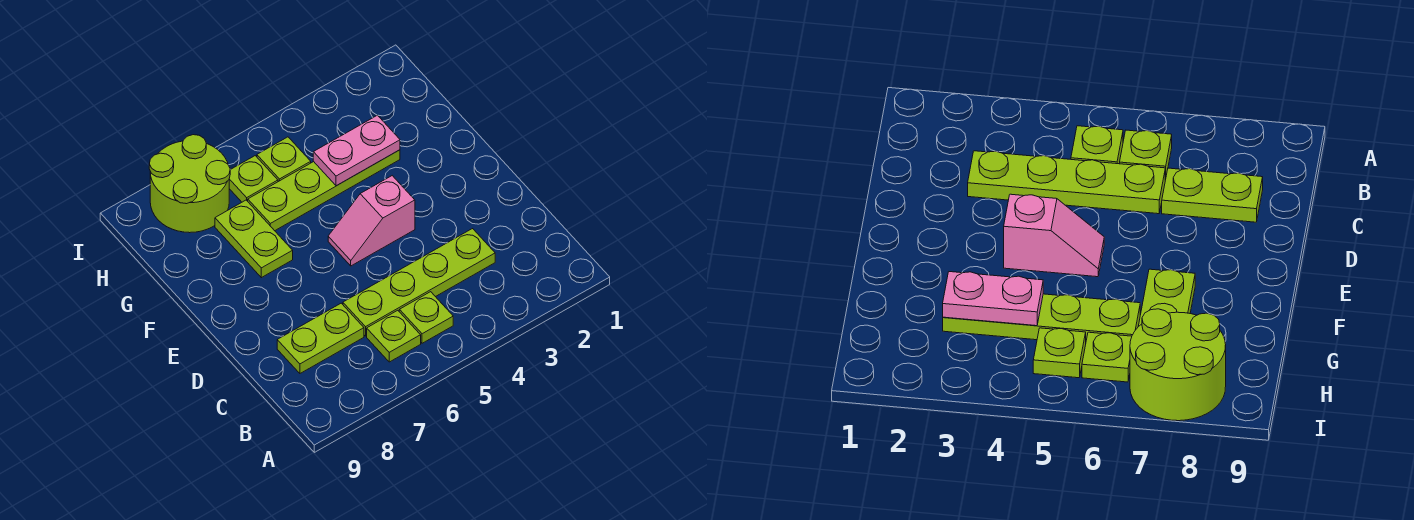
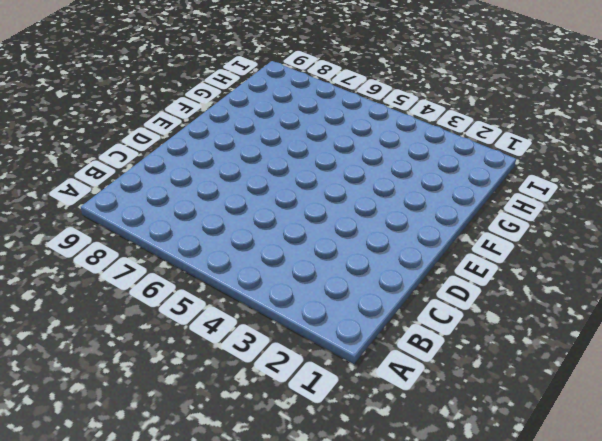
none -> lime 1x1 plate [399,292,453,343]
none -> lime 1x1 plate [367,310,421,362]

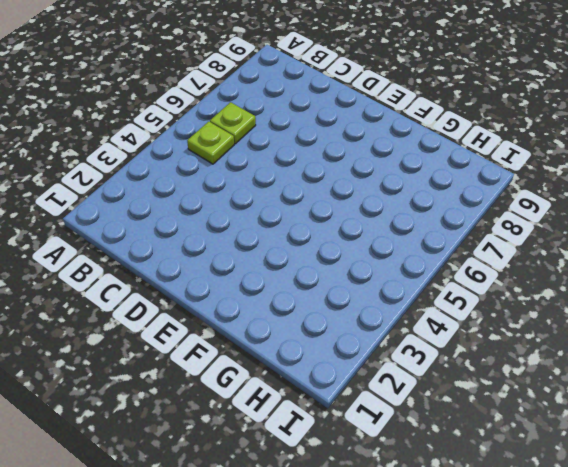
none -> lime 1x4 plate [343,229,495,336]
none -> lime 1x2 plate [277,303,364,373]

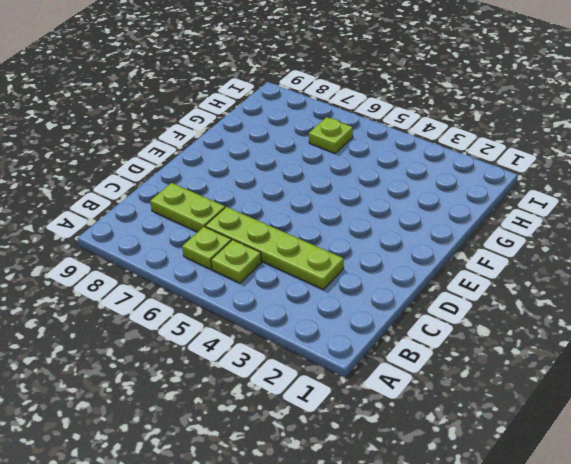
none -> pink 1x2 slope [328,176,415,266]
none -> lime 1x2 plate [215,200,293,278]

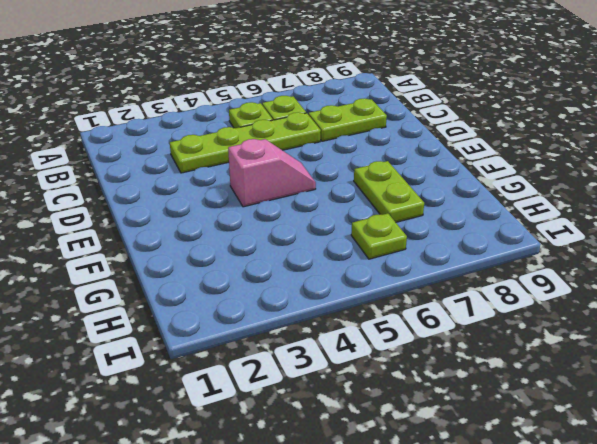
none -> lime 1x4 plate [248,150,400,231]
none -> lime 1x1 plate [257,137,311,182]

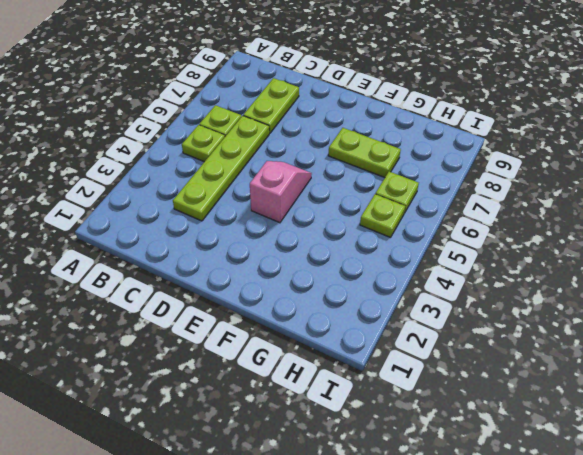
none -> lime 1x4 plate [248,150,400,231]
none -> lime 2x2 round brick [149,135,230,233]

